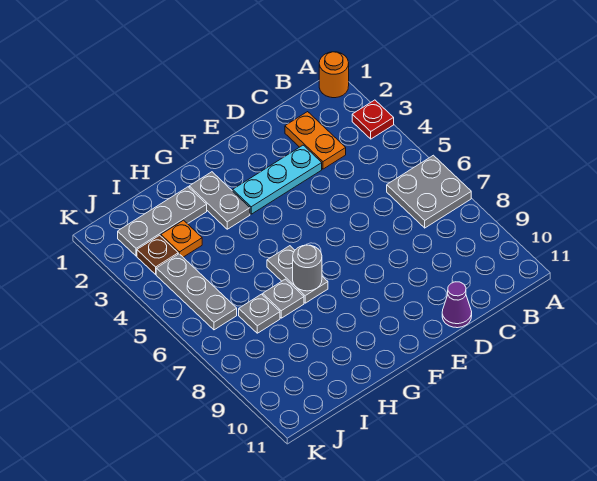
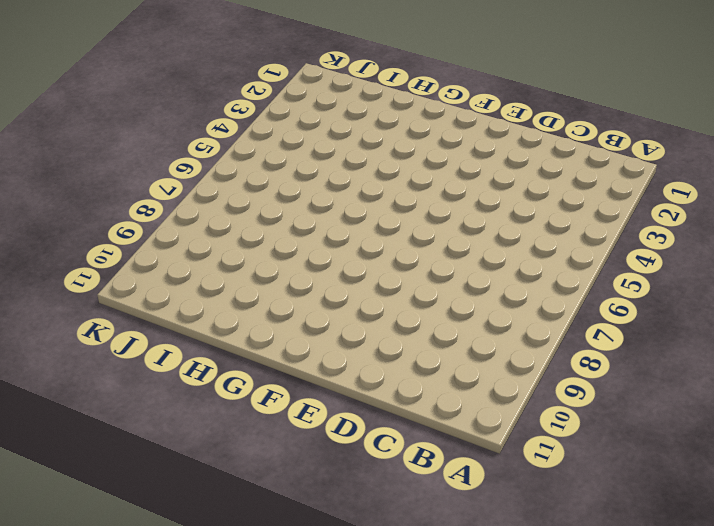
none -> orange 1x1 round brick [319,52,349,98]
none -> red 1x1 plate [352,100,394,139]
none -> grey 2x2 plate [387,155,471,228]

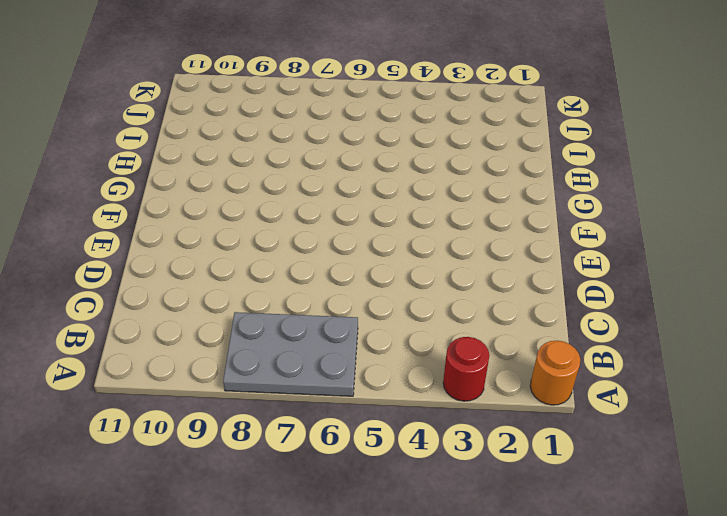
red 1x1 round brick [443,337,490,401] -> red 1x1 plate [352,100,394,139]
grey 2x3 plate [223,312,358,396] -> grey 2x2 plate [387,155,471,228]
none -> orange 1x2 plate [285,112,346,169]
none -> cyan 1x3 plate [233,145,322,214]
none -> purple 1x1 cone [442,282,472,328]

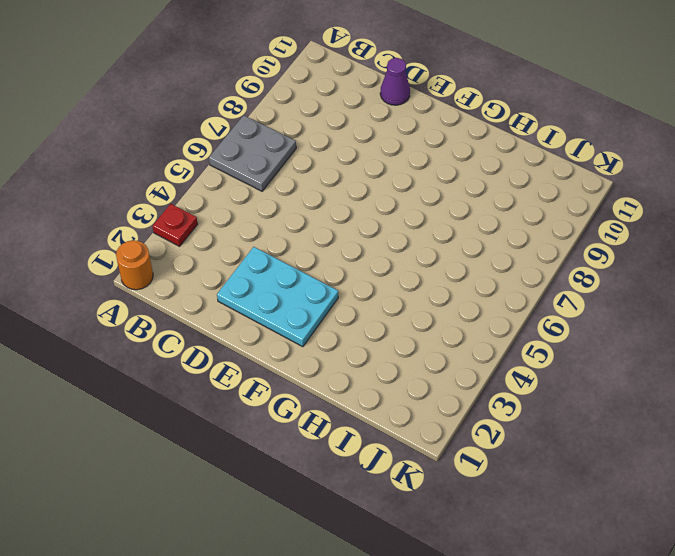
cyan 2x3 plate [217,247,338,347] -> cyan 1x3 plate [233,145,322,214]
none -> orange 1x2 plate [285,112,346,169]
none -> grey 1x2 plate [189,172,250,229]
none -> grey 1x2 plate [267,246,328,303]

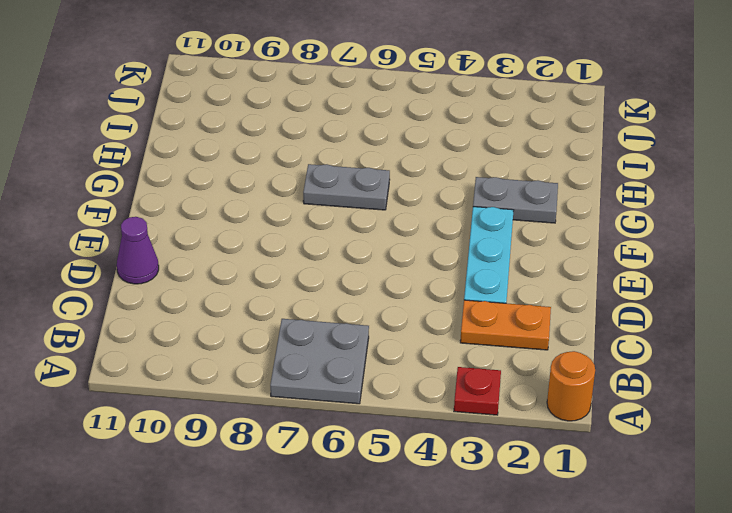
none -> grey 1x3 plate [118,187,207,256]
none -> grey 1x1 plate [263,279,304,318]
none -> orange 1x1 plate [161,220,202,257]

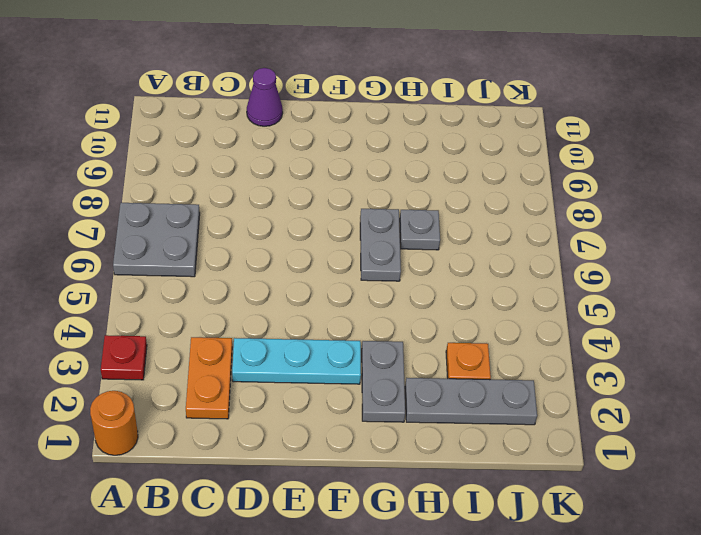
none -> grey 1x1 plate [239,294,280,333]
none -> brown 1x1 plate [137,235,178,274]
none -> grey 1x3 plate [156,254,237,330]

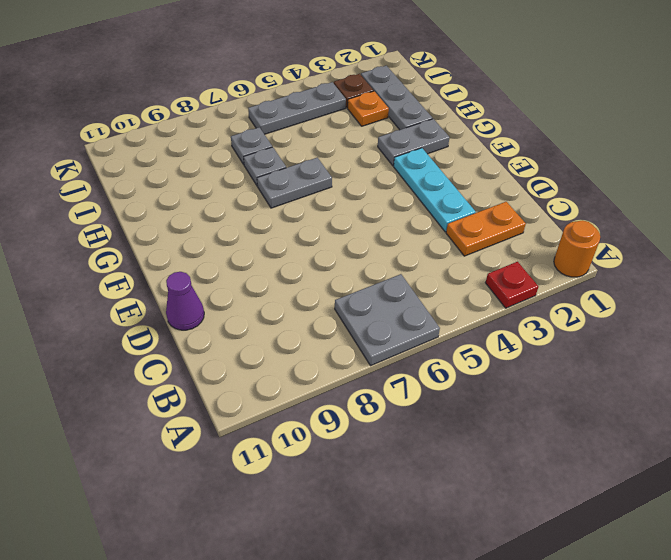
none -> grey 1x1 round brick [293,245,322,291]

